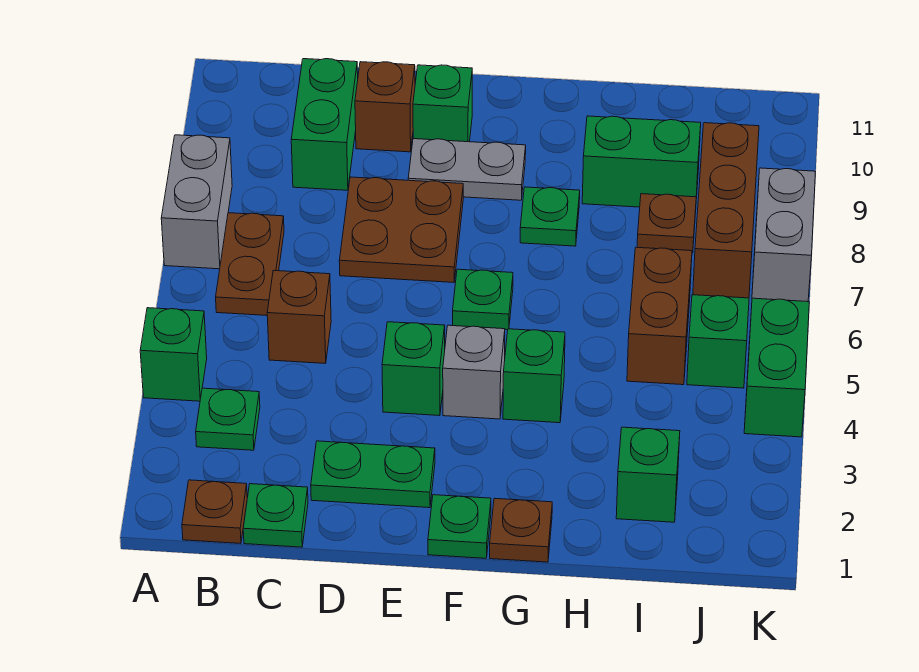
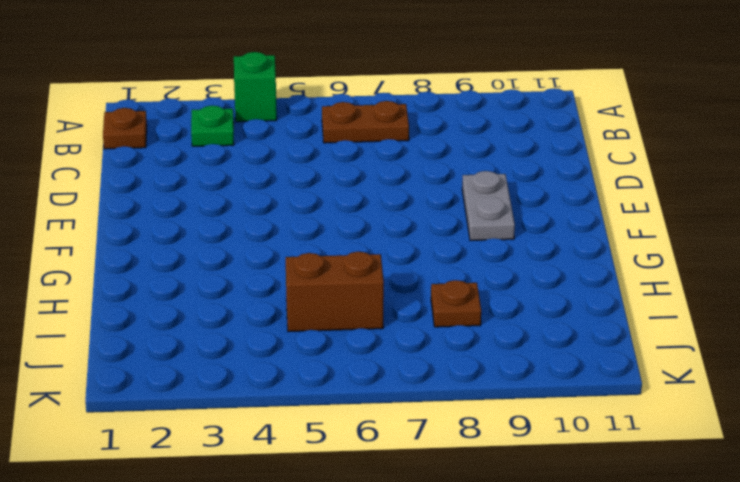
none -> grey 1x2 brick [161,135,232,269]
none -> green 1x1 plate [243,484,308,547]
none -> brown 1x1 brick [267,270,331,363]

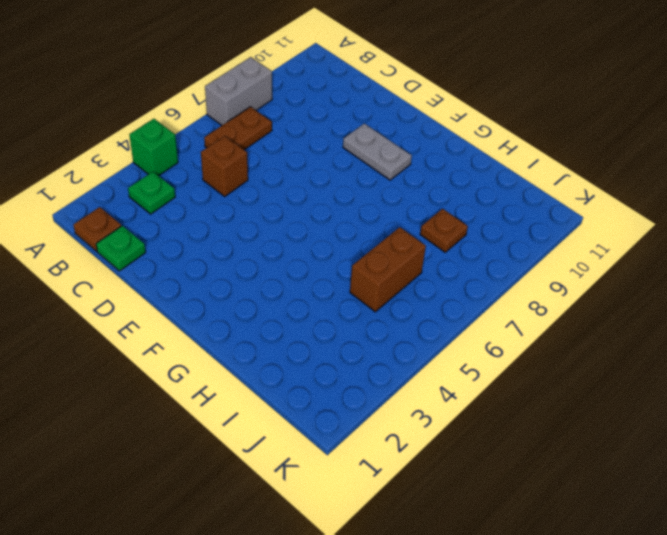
none -> green 1x2 brick [291,59,358,190]
none -> green 1x2 plate [311,441,435,508]
none -> brown 2x2 plate [339,177,463,282]

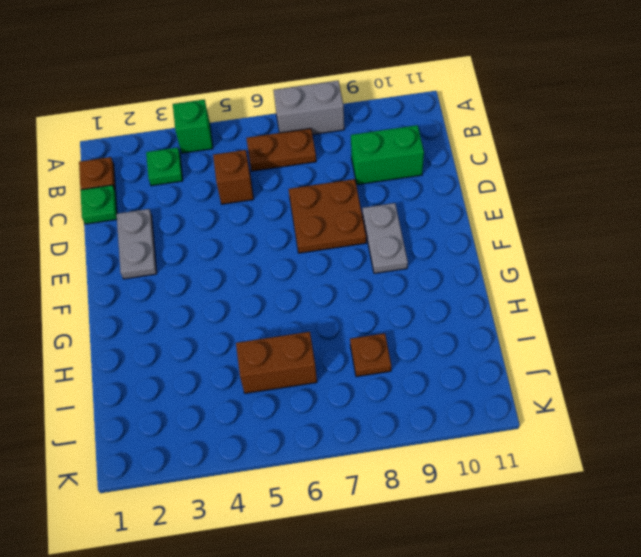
grey 1x2 plate [117,209,157,279] -> green 1x2 plate [311,441,435,508]
none -> brown 1x1 brick [355,62,415,152]
none -> green 1x1 brick [382,322,445,416]
none -> green 1x1 brick [413,65,472,142]

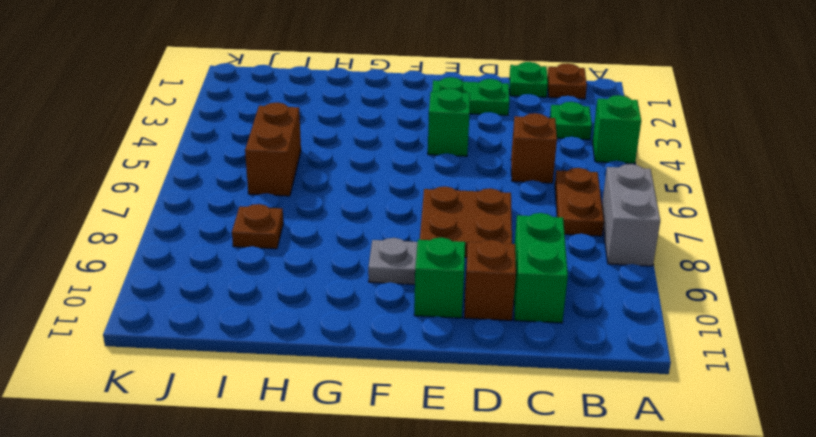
none -> green 1x1 plate [428,495,491,558]
none -> grey 1x1 brick [443,325,505,419]
none -> green 1x1 plate [453,269,513,330]

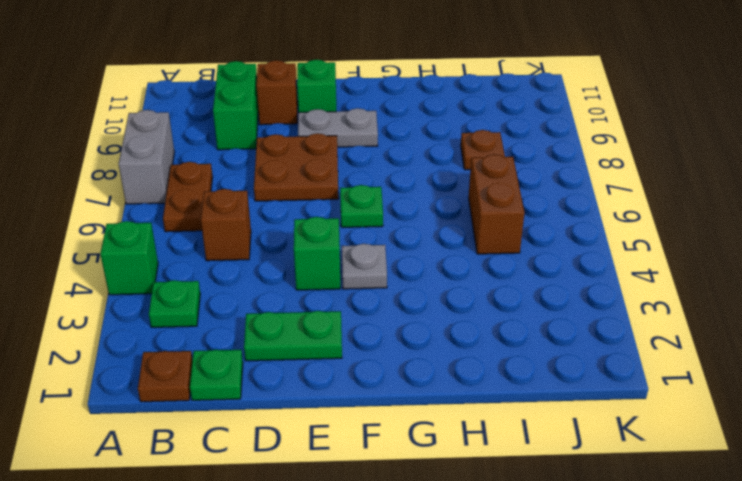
grey 1x1 plate [342,244,387,289] -> grey 1x1 brick [443,325,505,419]
none -> green 1x1 plate [428,495,491,558]
none -> brown 1x1 plate [490,498,552,562]
none -> green 1x1 brick [503,329,565,423]

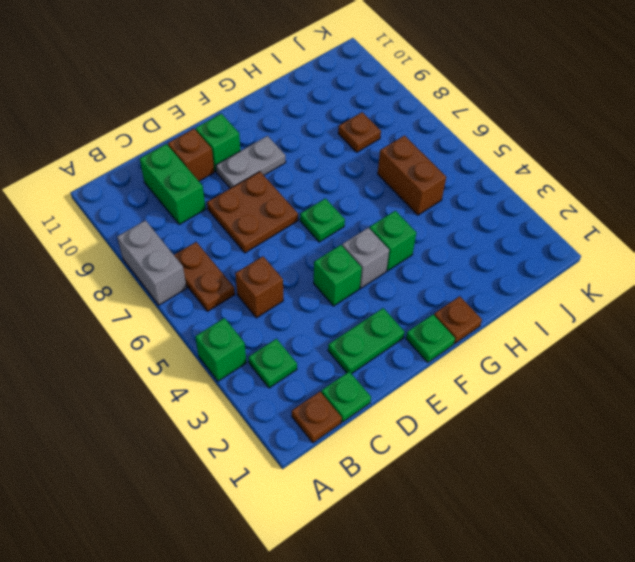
none -> green 1x1 plate [520,187,580,246]
none -> green 1x2 brick [582,116,701,207]
none -> green 1x1 brick [616,427,680,522]

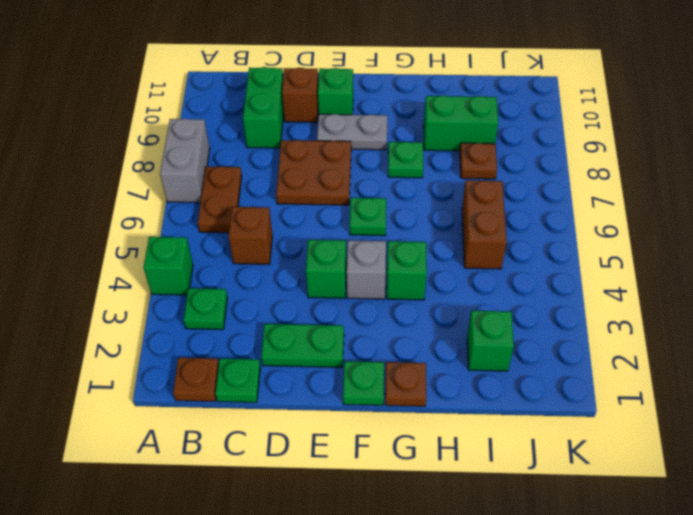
none -> green 1x1 brick [687,295,749,388]
none -> brown 1x3 brick [693,123,759,298]
none -> green 1x2 brick [744,298,809,437]

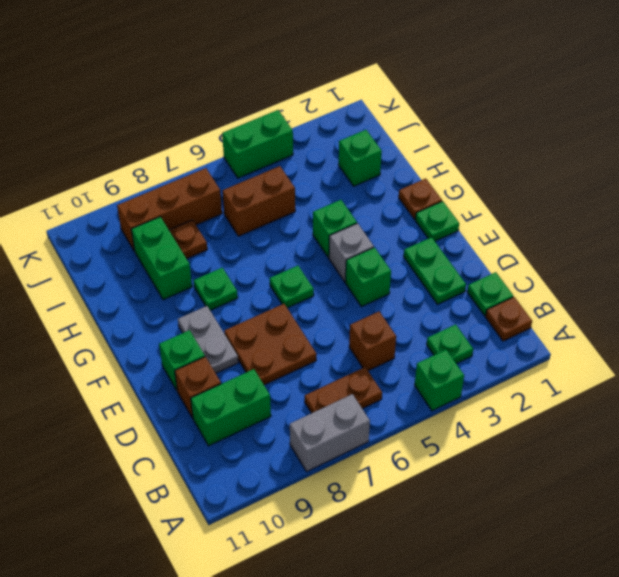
none -> green 1x1 brick [687,295,749,388]
none -> grey 1x2 brick [752,168,816,302]

